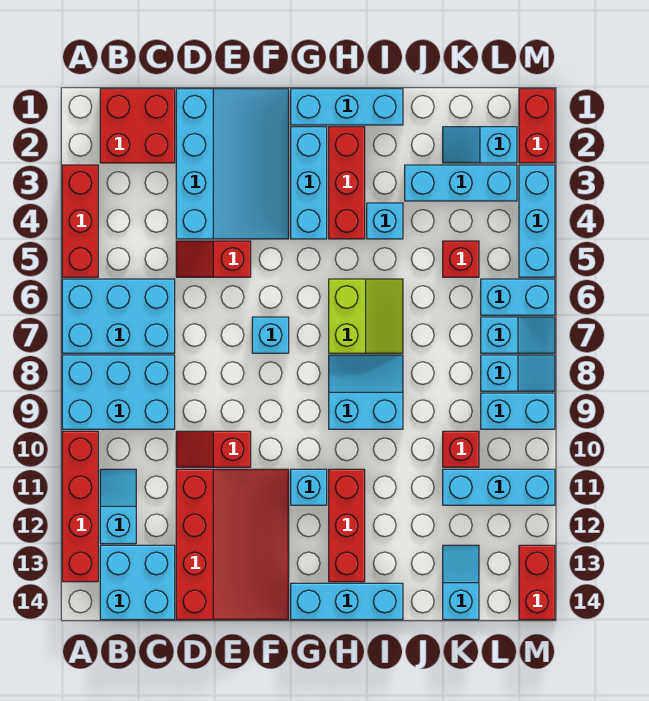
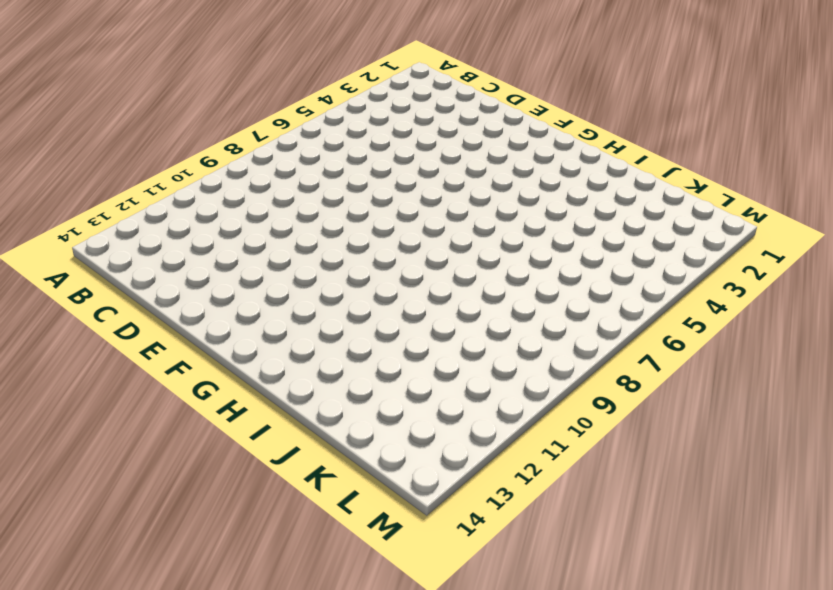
none -> red 1x3 brick [62,165,98,277]
none -> cyan 2x3 brick [62,279,175,353]
none -> cyan 2x3 brick [62,355,175,429]
none -> red 1x4 brick [62,431,98,582]

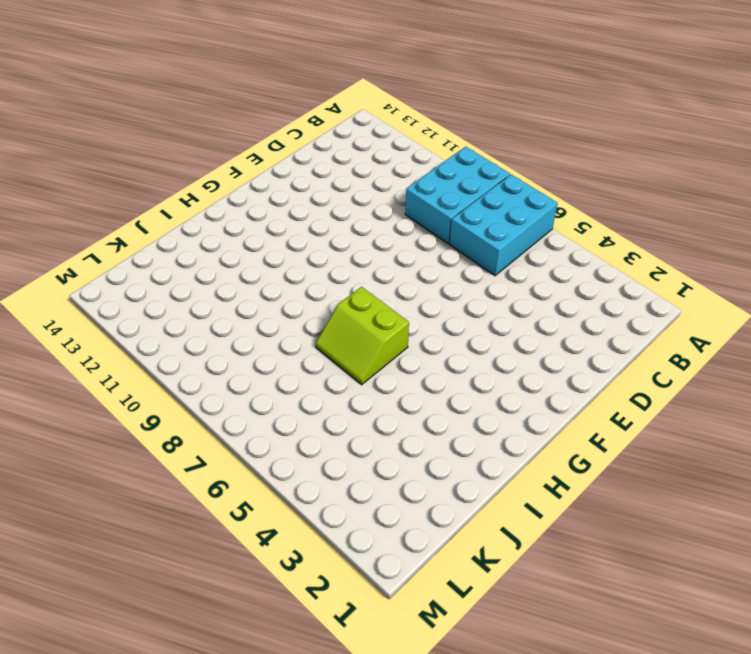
none -> red 1x3 brick [62,165,98,277]
none -> red 1x4 brick [62,431,98,582]
none -> red 2x2 brick [100,89,175,163]
none -> cyan 1x2 slope [100,469,136,544]

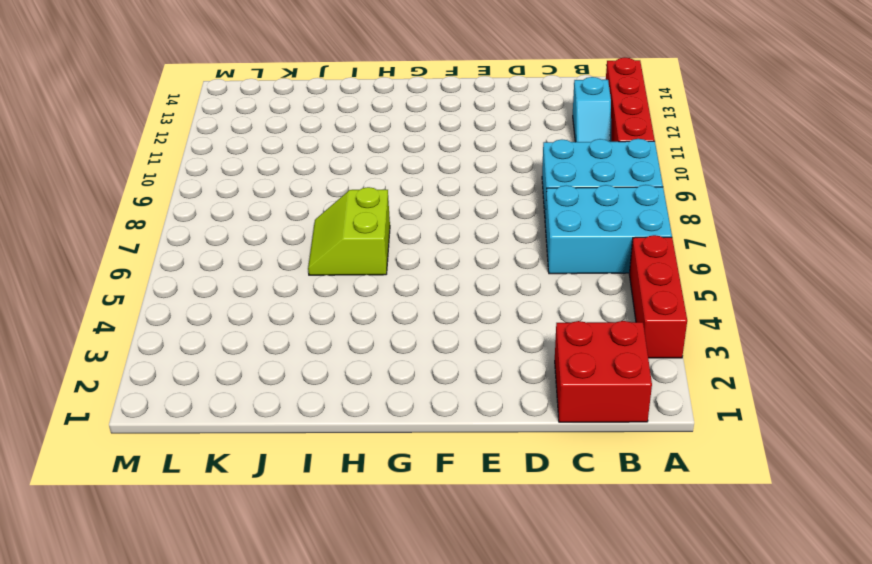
none -> cyan 2x2 brick [100,545,175,620]
none -> cyan 3x4 slope [176,89,289,239]
none -> red 1x2 slope [176,241,251,277]
none -> red 1x2 slope [176,431,251,467]

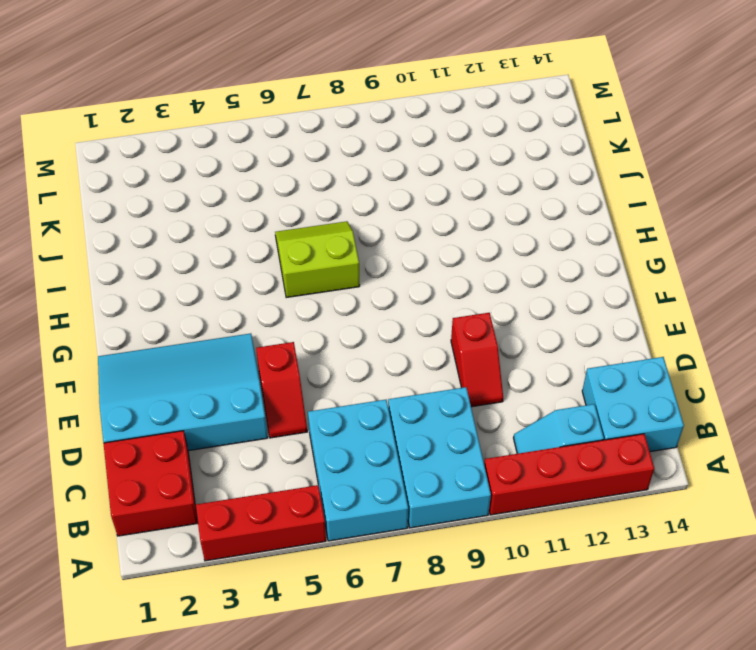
none -> red 3x4 slope [176,469,289,620]
none -> cyan 1x1 brick [252,317,289,353]
none -> cyan 1x3 brick [291,89,403,125]
none -> cyan 1x3 brick [291,127,327,239]

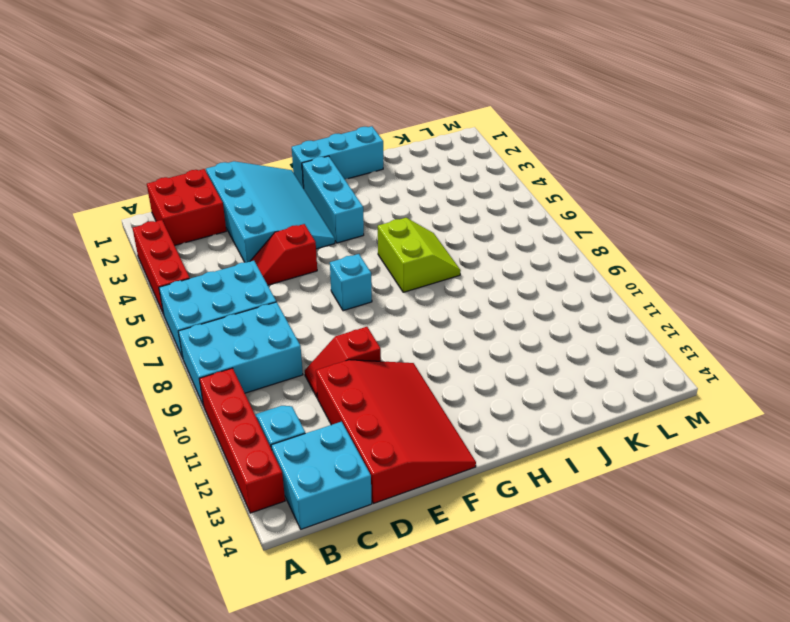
none -> cyan 1x1 brick [291,469,327,505]
none -> cyan 1x3 brick [291,583,403,620]
none -> red 1x3 brick [329,127,365,239]
none -> cyan 2x2 slope [329,355,403,429]

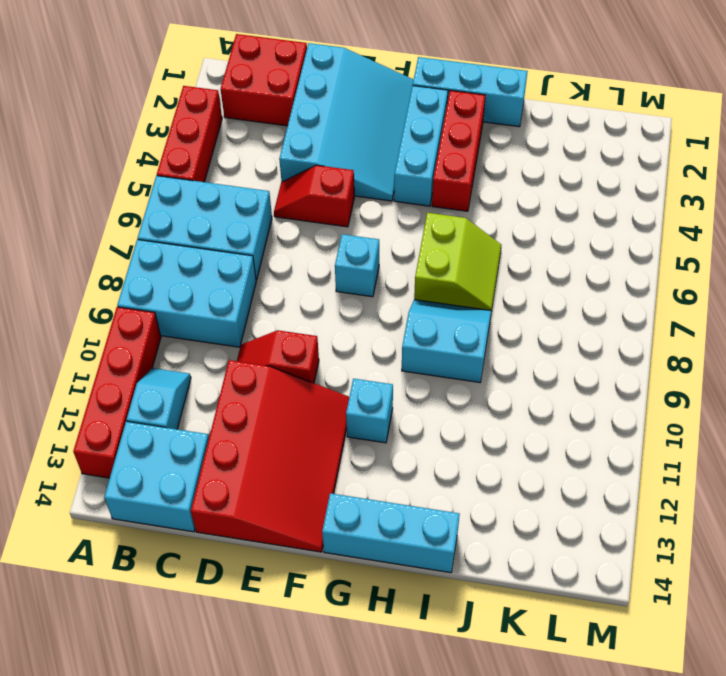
none -> red 1x3 brick [329,469,365,582]
none -> cyan 1x1 brick [367,203,403,239]
none -> cyan 1x3 brick [405,165,517,201]
none -> cyan 1x2 slope [443,127,517,163]

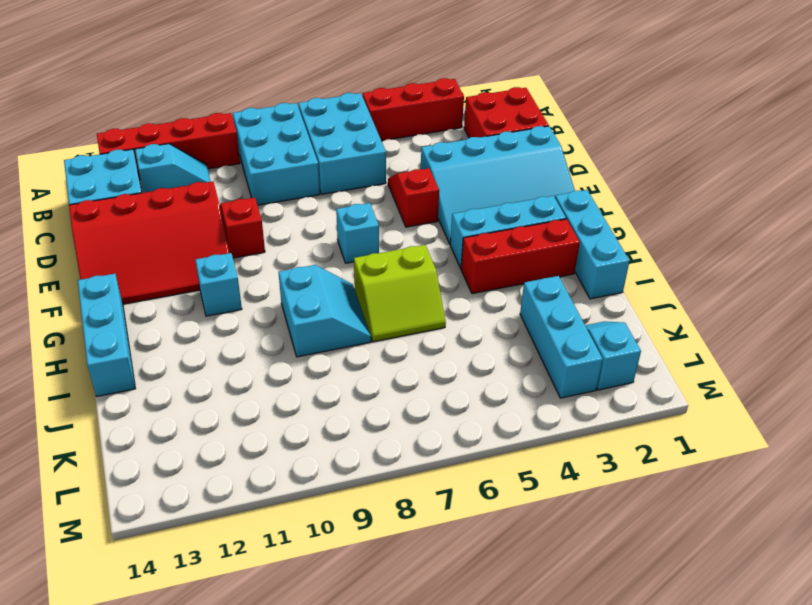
none -> red 1x3 brick [329,469,365,582]
none -> cyan 1x1 brick [367,203,403,239]
none -> red 1x1 brick [443,241,479,277]
none -> red 1x1 brick [443,431,479,467]

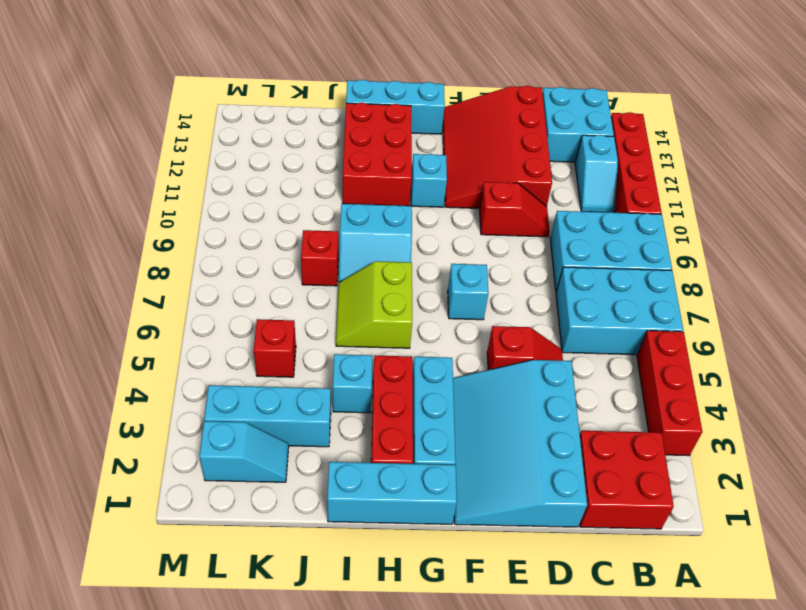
red 2x3 brick [343,103,412,206] -> red 1x3 brick [329,469,365,582]
red 1x1 brick [301,230,338,286] -> red 1x1 brick moved to [443,431,479,467]
none -> cyan 1x3 brick [443,469,555,505]
none -> cyan 1x2 slope [443,545,479,620]
none -> cyan 1x2 brick [481,279,555,315]
none -> cyan 1x2 slope [481,317,555,353]

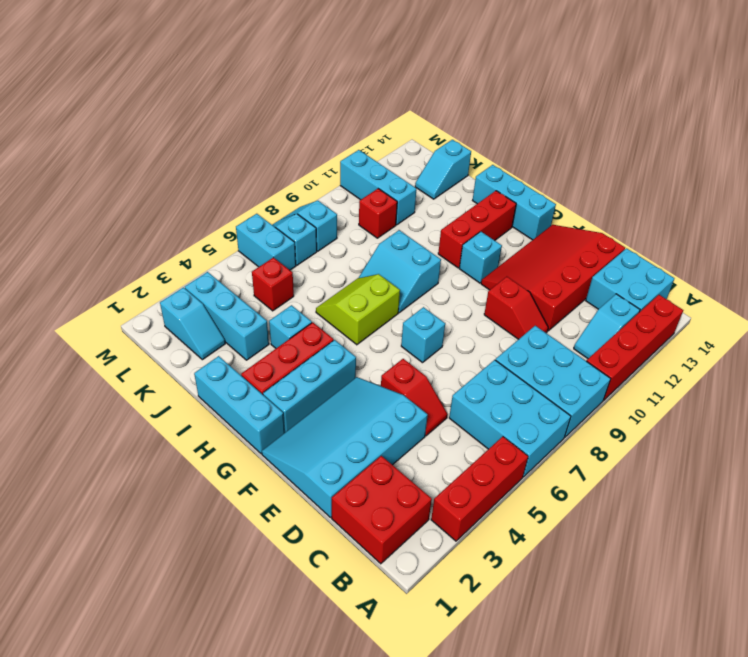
none -> cyan 1x2 brick [481,393,555,429]
none -> red 1x2 brick [519,89,555,163]
none -> cyan 1x3 brick [519,165,555,277]
none -> red 1x2 brick [519,545,555,620]

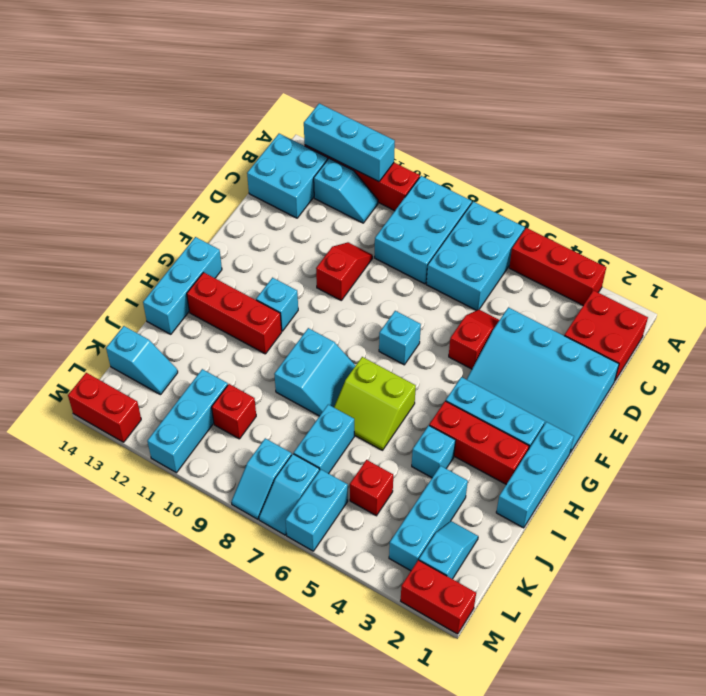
cyan 1x3 brick [304,103,395,182] -> cyan 1x3 brick moved to [519,165,555,277]
cyan 1x2 brick [294,405,354,474] -> cyan 1x2 brick moved to [481,393,555,429]
none -> red 3x4 slope [176,469,289,620]

